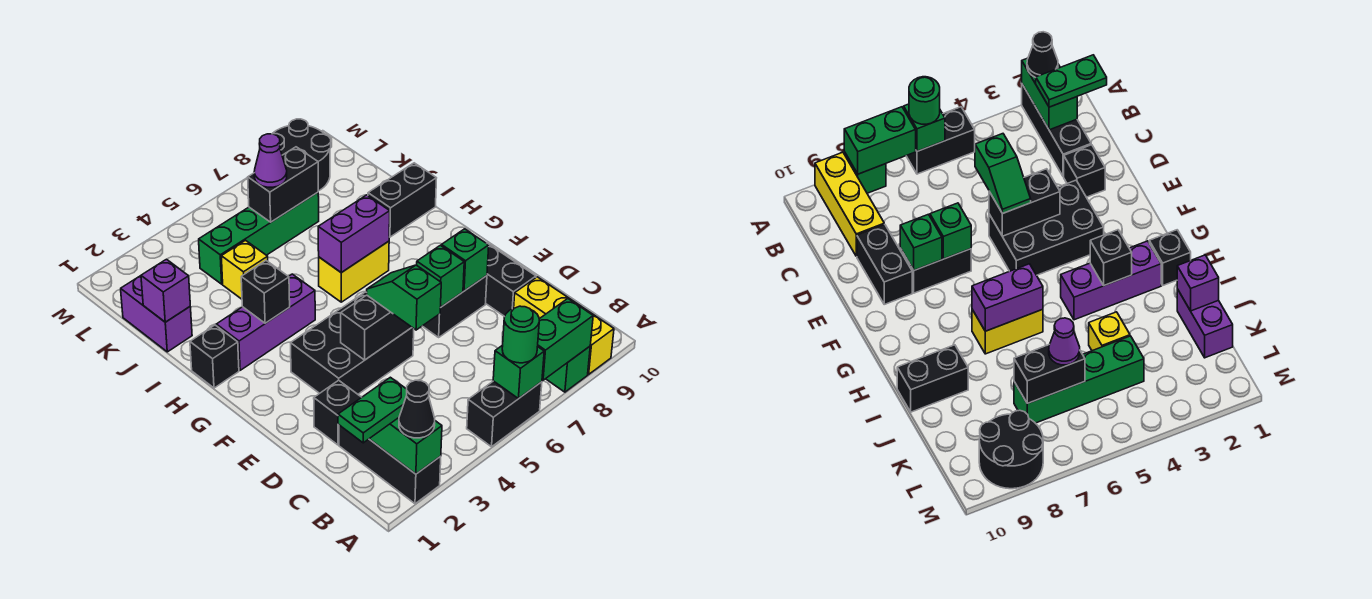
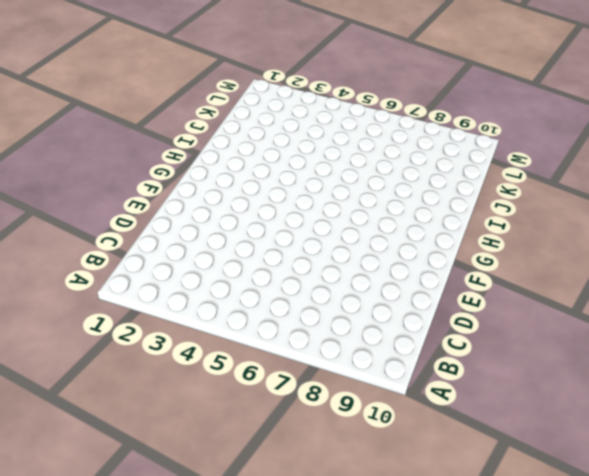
none -> black 1x3 brick [339,425,441,504]
none -> black 1x2 brick [467,381,542,447]
none -> green 1x1 brick [546,346,590,392]
none -> yellow 1x3 brick [514,277,614,374]

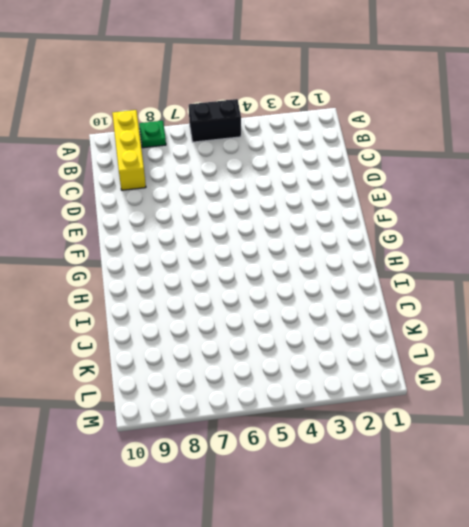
green 1x1 plate [139,121,166,148] -> green 1x1 brick [546,346,590,392]
none -> black 1x3 brick [339,425,441,504]
none -> black 1x1 brick [314,380,362,445]
none -> black 1x2 brick [486,243,536,317]
none -> black 2x3 brick [291,292,414,394]

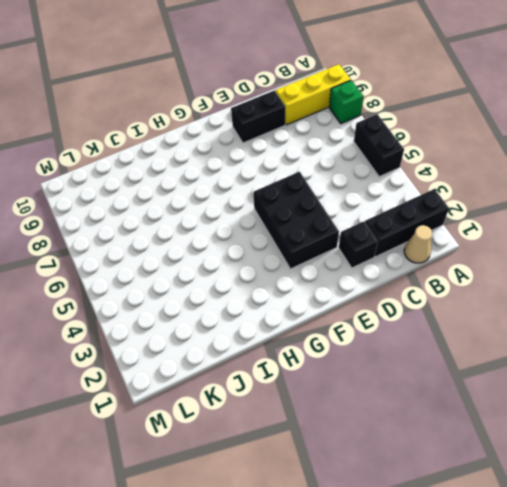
tan 1x1 cone [404,225,432,263] -> none
none -> black 1x2 brick [423,276,487,337]
none -> black 1x1 brick [190,325,239,388]
none -> purple 1x3 brick [216,274,315,370]
none -> yellow 1x2 brick [319,241,389,302]

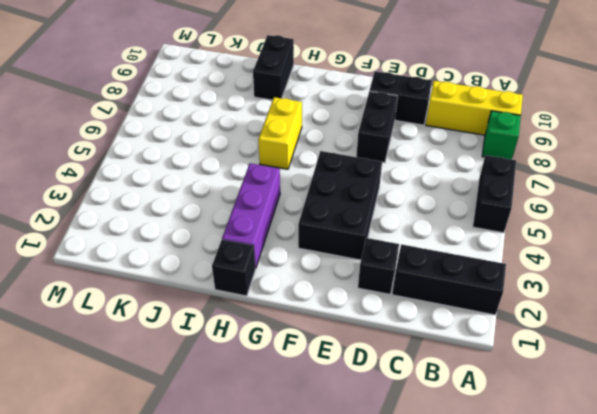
none -> purple 1x2 brick [121,276,192,352]
none -> yellow 1x1 brick [221,240,268,299]
none -> green 1x4 brick [199,192,319,284]
none -> black 2x2 round brick [272,119,331,191]

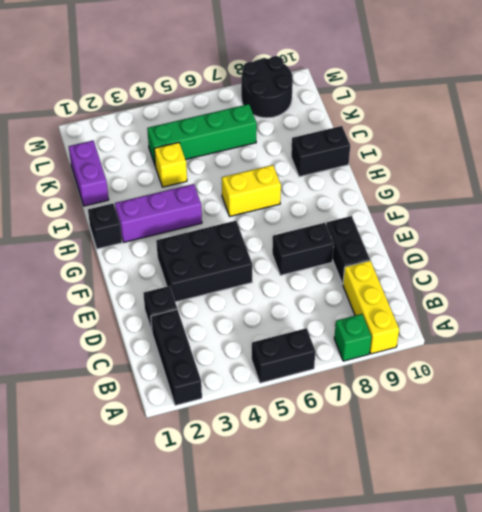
none -> green 1x2 brick [370,418,442,474]
none -> green 1x1 brick [493,345,544,399]
none -> green 1x2 brick [538,298,593,380]
none -> black 1x2 brick [341,295,412,360]

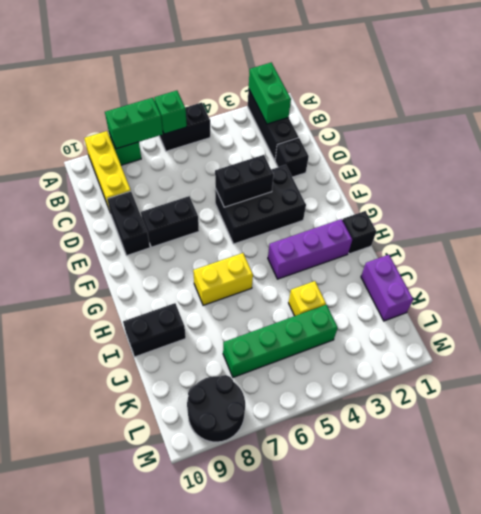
none -> green 1x1 brick [417,245,464,307]
none -> green 1x1 brick [441,229,489,291]
none -> black 1x1 brick [241,261,290,323]
none -> purple 1x2 brick [318,195,390,273]

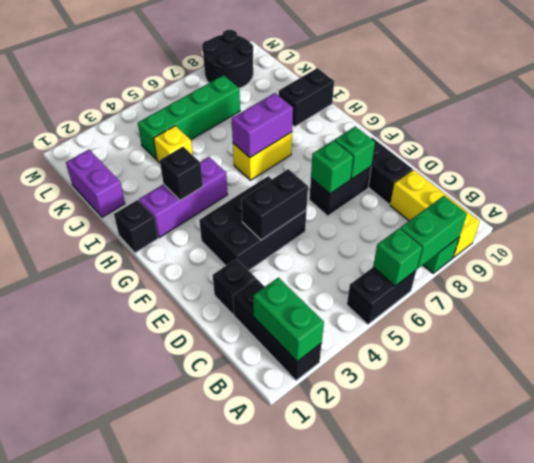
none -> purple 1x1 brick [141,259,190,322]
none -> black 1x2 brick [248,147,318,222]
none -> black 1x1 cone [399,380,435,438]
none -> green 1x1 round brick [502,306,539,363]

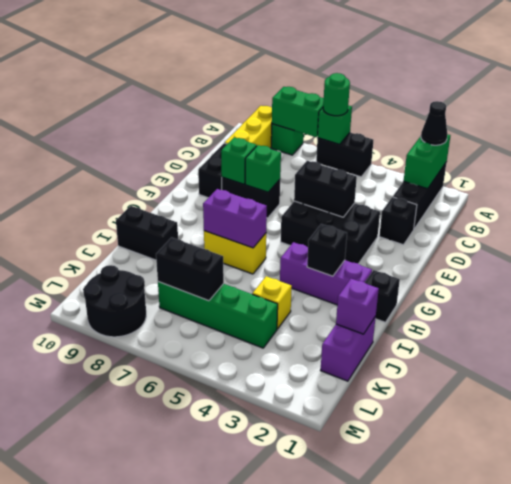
none -> green 1x2 plate [338,377,407,443]
none -> green 1x2 slope [367,265,441,330]
none -> purple 1x1 cone [254,134,287,187]

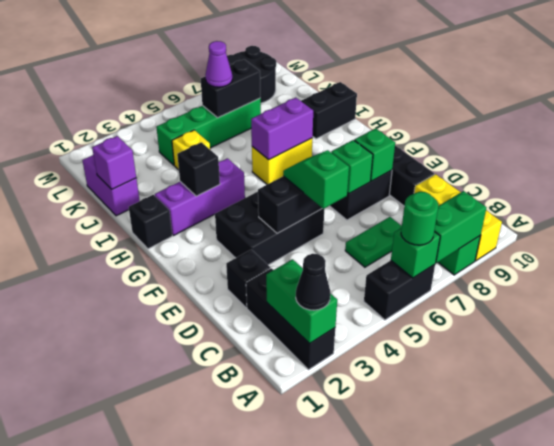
green 1x2 plate [345,217,402,267] -> green 1x2 plate moved to [338,377,407,443]

